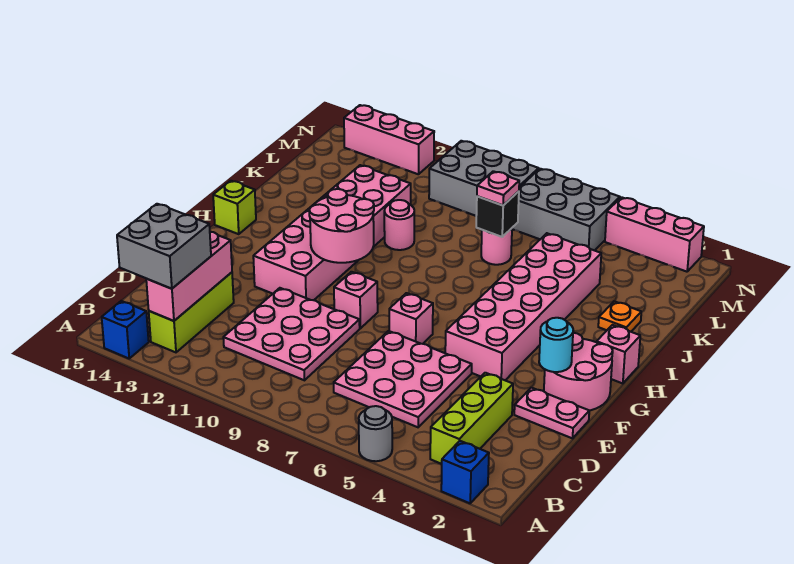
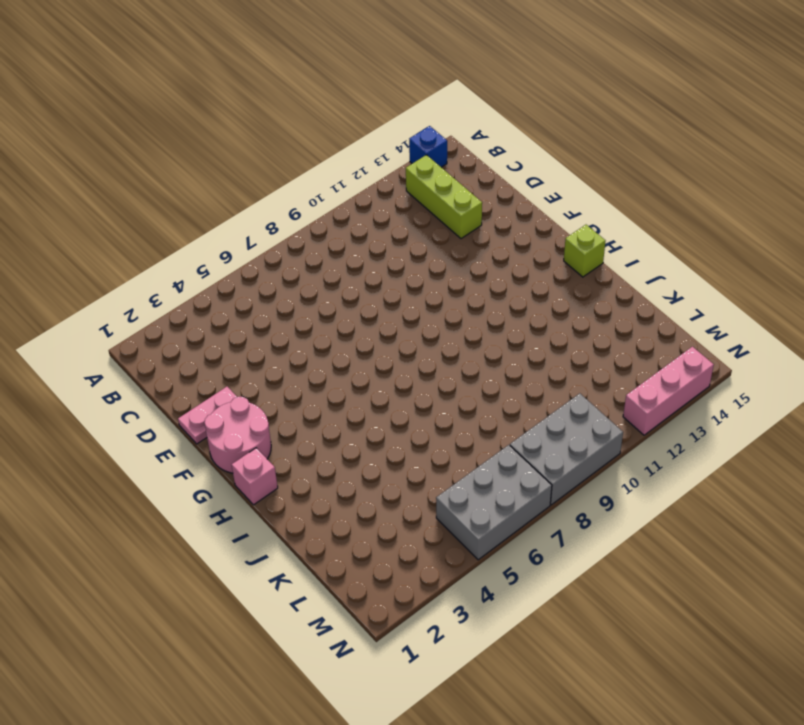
none -> blue 1x1 brick [441,441,489,503]
none -> grey 1x1 round brick [359,406,392,461]
none -> lime 1x3 brick [430,373,513,464]

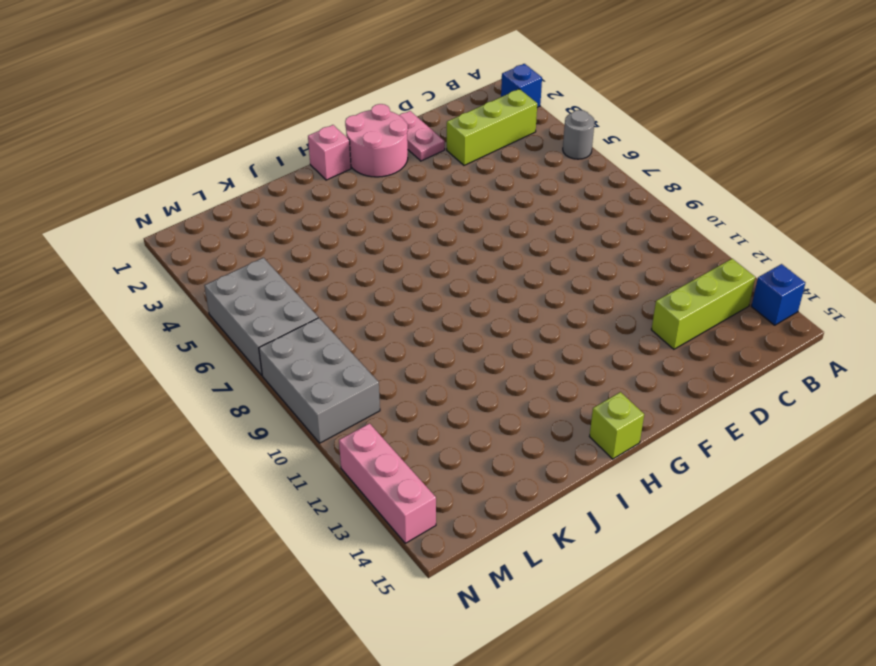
none -> pink 3x3 plate [334,331,472,427]
none -> pink 3x3 plate [223,288,360,380]
none -> pink 2x6 brick [445,233,601,380]

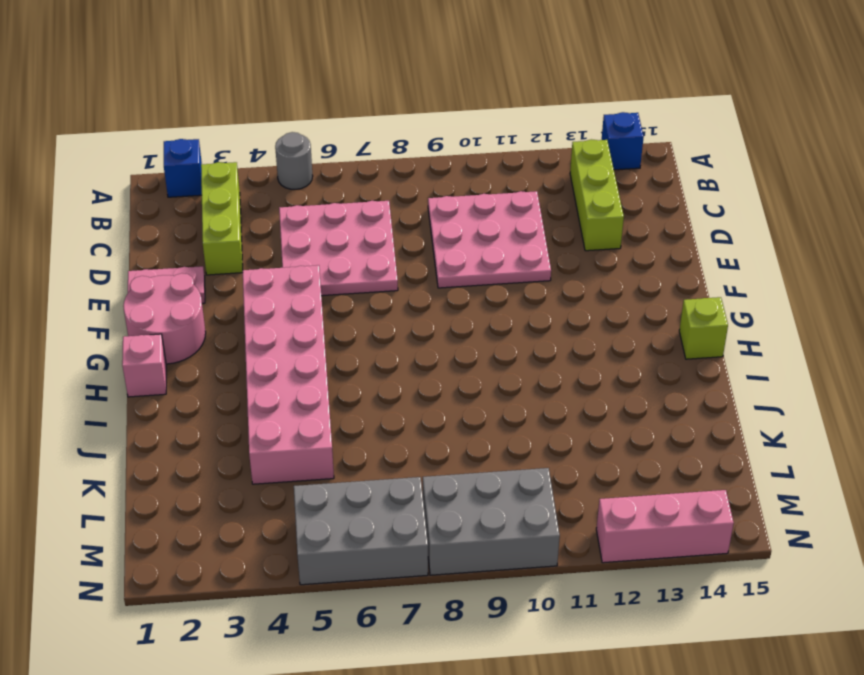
none -> pink 1x1 brick [389,293,433,344]
none -> pink 1x1 brick [334,272,378,328]
none -> pink 2x6 brick [253,165,411,300]

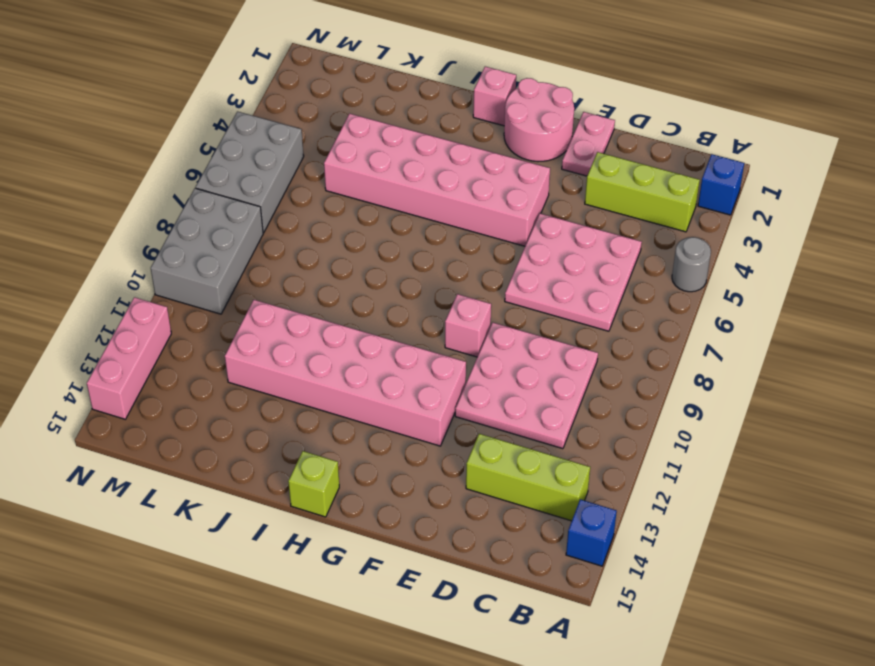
none -> pink 1x1 brick [389,293,433,344]
none -> orange 1x1 plate [598,301,641,332]
none -> pink 1x1 round brick [384,200,414,250]

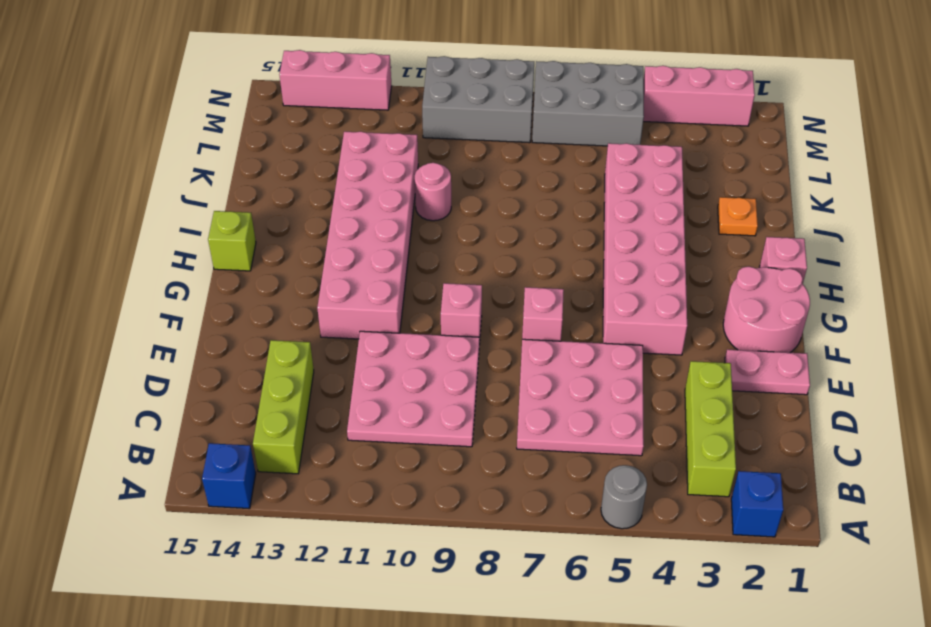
none -> pink 1x1 round brick [481,228,512,265]
none -> pink 1x3 brick [146,232,232,321]
none -> cyan 1x1 round brick [539,318,573,372]

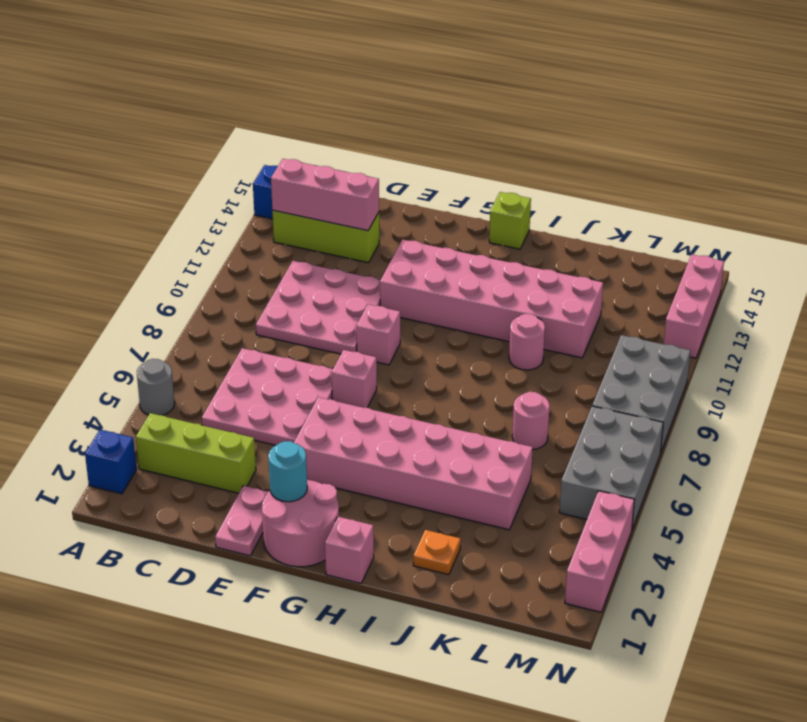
none -> pink 2x2 round brick [309,189,374,263]
none -> black 1x1 brick [476,191,519,237]
none -> grey 2x2 brick [117,204,211,289]

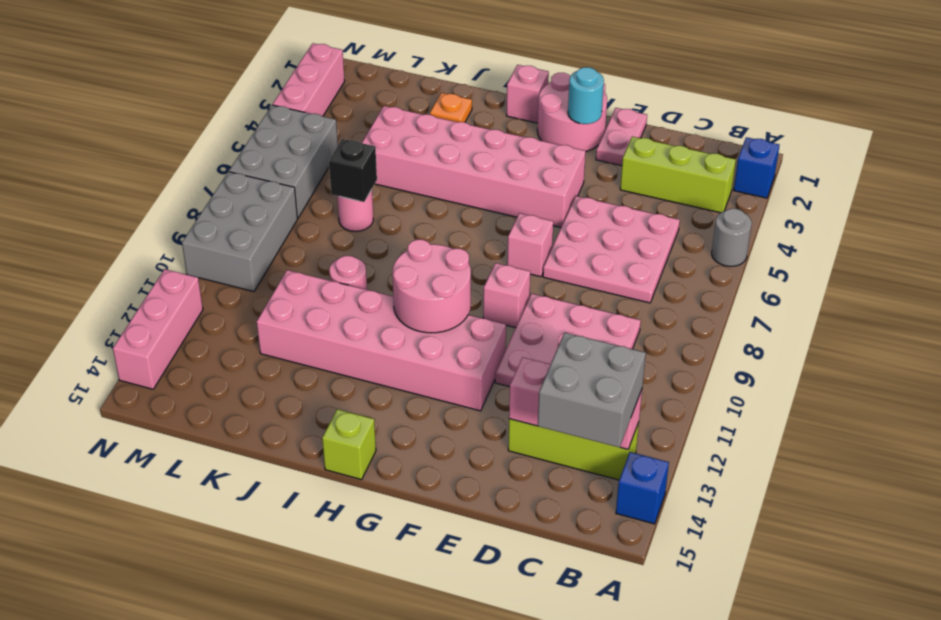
none -> pink 1x1 plate [477,171,519,205]

